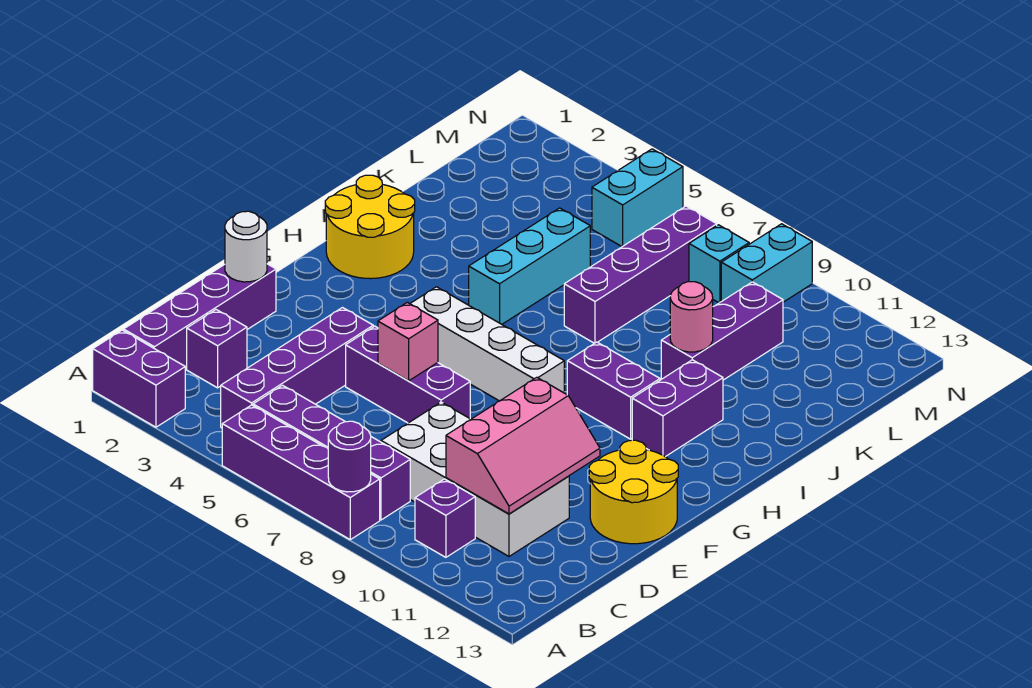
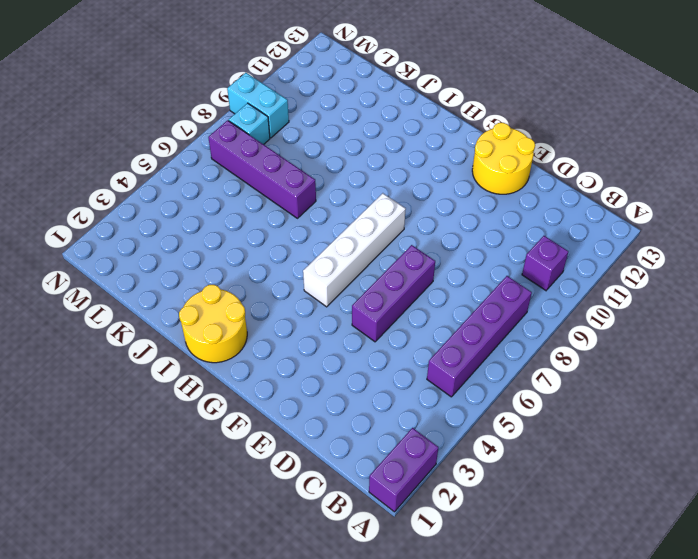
none -> purple 1x4 brick [222,405,380,540]
none -> purple 1x4 brick [124,264,276,369]
none -> purple 1x4 brick [221,308,373,428]

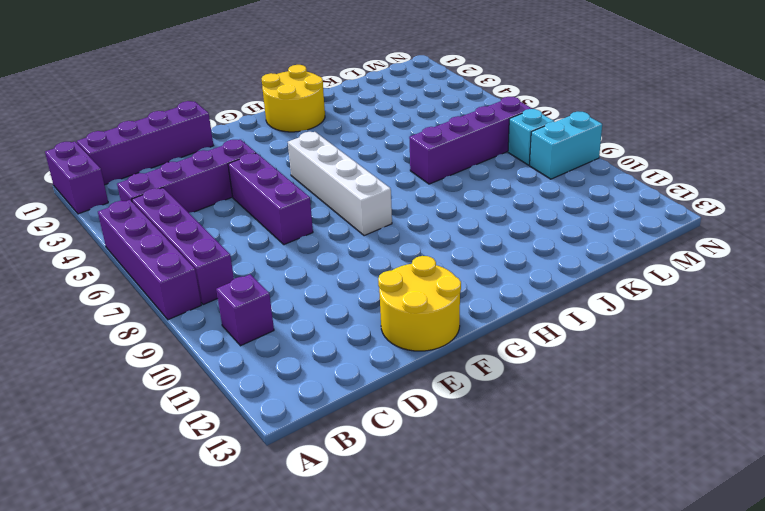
none -> purple 1x1 brick [187,310,247,388]
none -> white 2x4 brick [381,402,569,556]
none -> purple 1x2 brick [567,342,660,439]

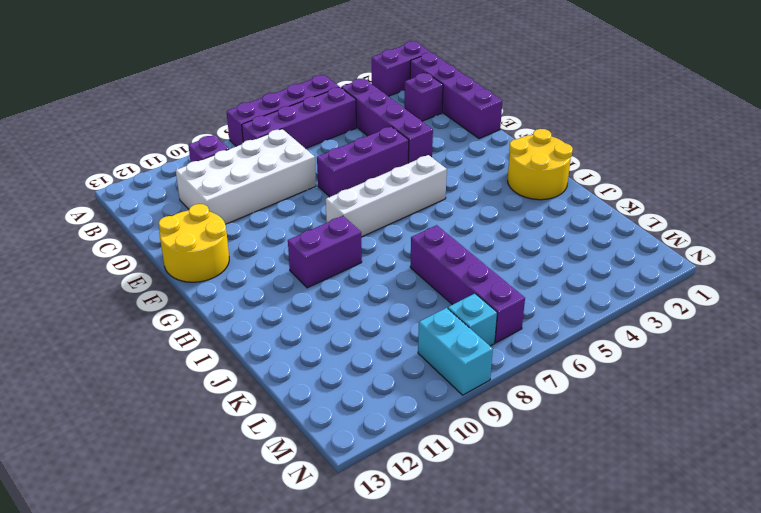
none -> purple 1x2 brick [632,360,723,457]
none -> cyan 1x3 brick [469,208,590,324]
none -> purple 1x3 brick [661,282,783,380]

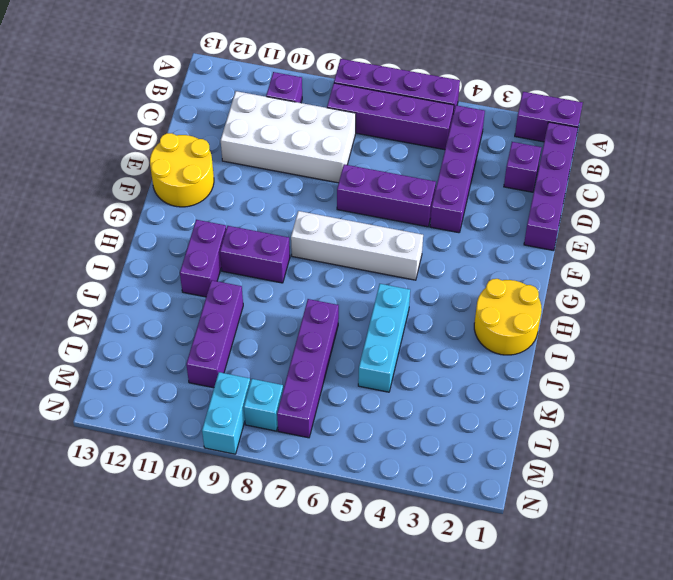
none -> cyan 1x2 brick [592,149,683,247]
none -> purple 1x1 round brick [328,421,371,492]
none -> pink 2x3 slope [446,377,600,514]

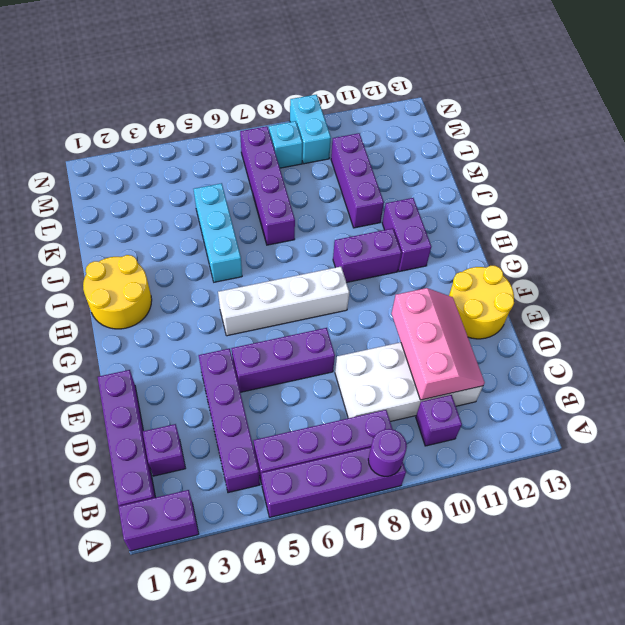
none -> cyan 1x2 brick [592,149,683,247]
none -> white 1x1 round brick [225,211,267,282]
none -> pink 1x1 brick [378,302,438,381]

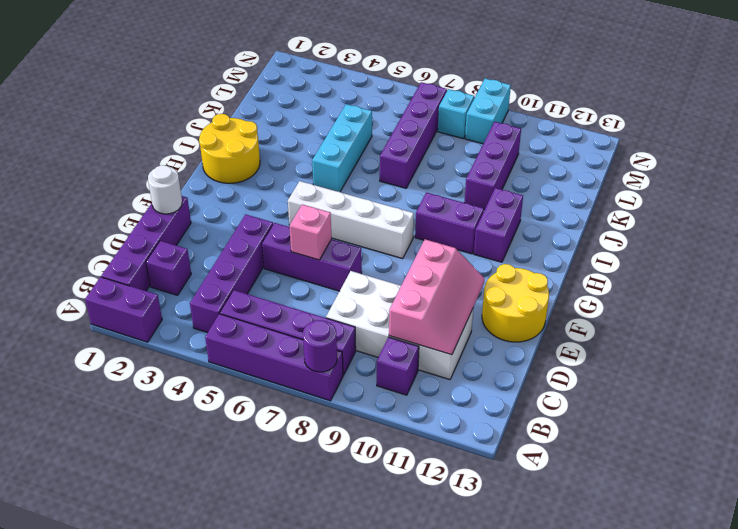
none -> cyan 1x2 brick [592,149,683,247]
none -> pink 1x1 round brick [670,282,713,352]

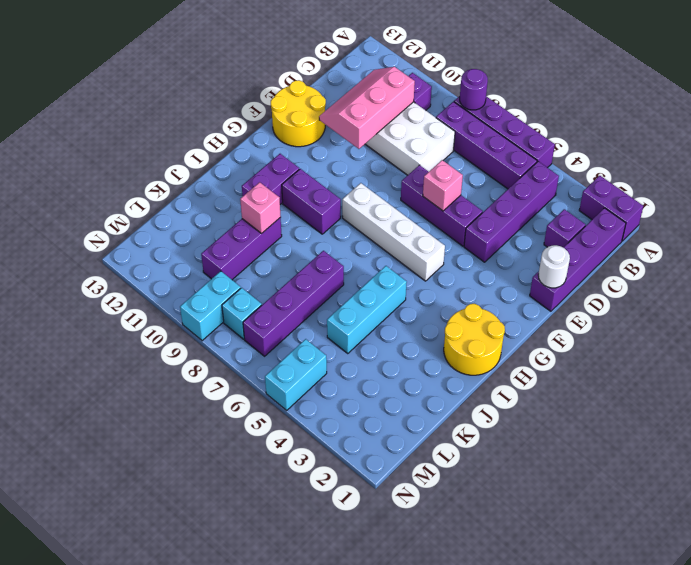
pink 1x1 brick [240,182,281,233] -> pink 1x1 round brick [670,282,713,352]

